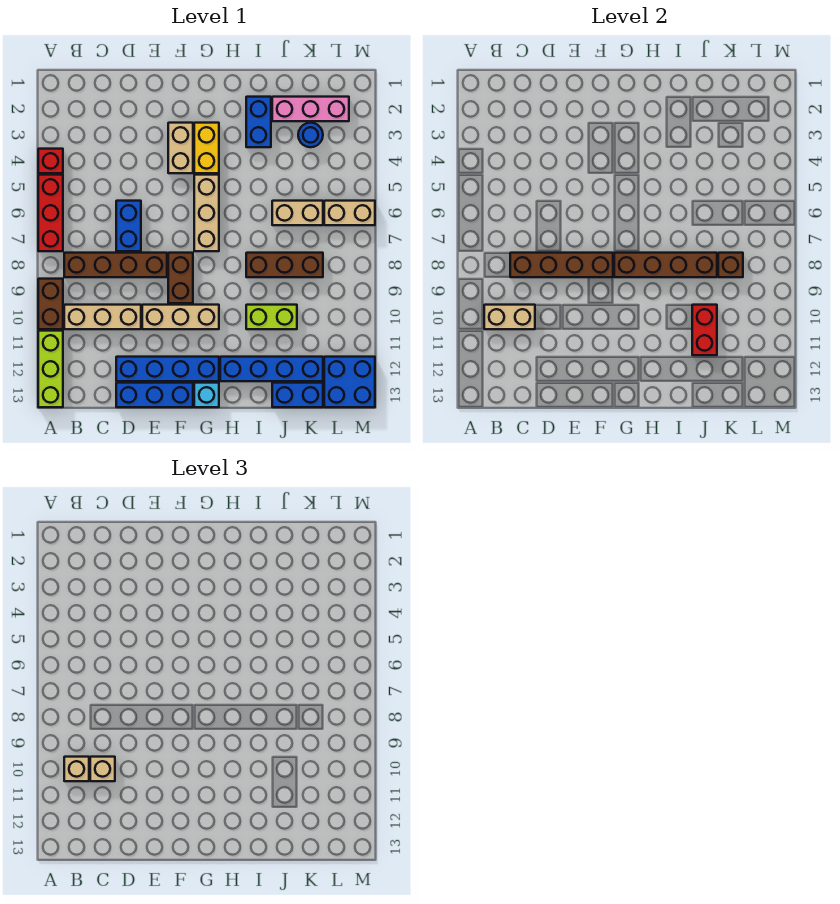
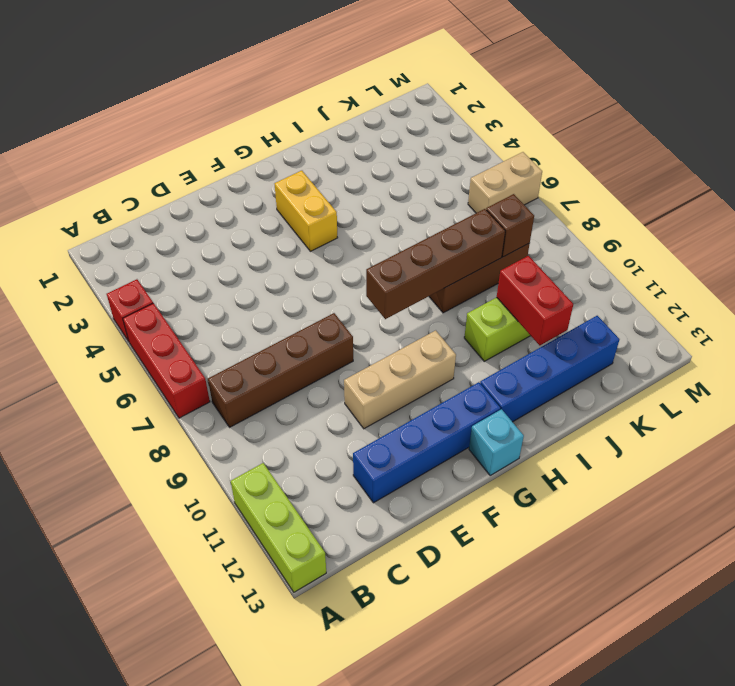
none -> brown 1x2 brick [38,279,63,329]
none -> tan 1x3 brick [64,305,141,329]
none -> blue 1x2 brick [116,201,141,251]
none -> blue 1x3 brick [116,383,193,407]

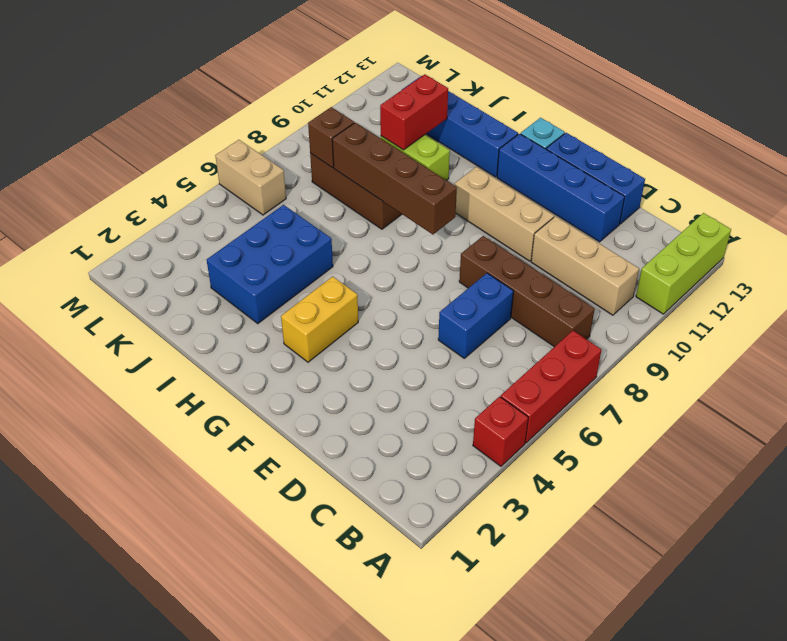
blue 2x3 brick [207,205,333,324] -> blue 1x2 brick [246,97,271,147]
none -> brown 1x2 brick [38,279,63,329]
none -> tan 1x2 brick [168,123,193,173]
none -> brown 1x2 brick [168,253,193,303]
none -> tan 1x3 brick [194,175,219,251]

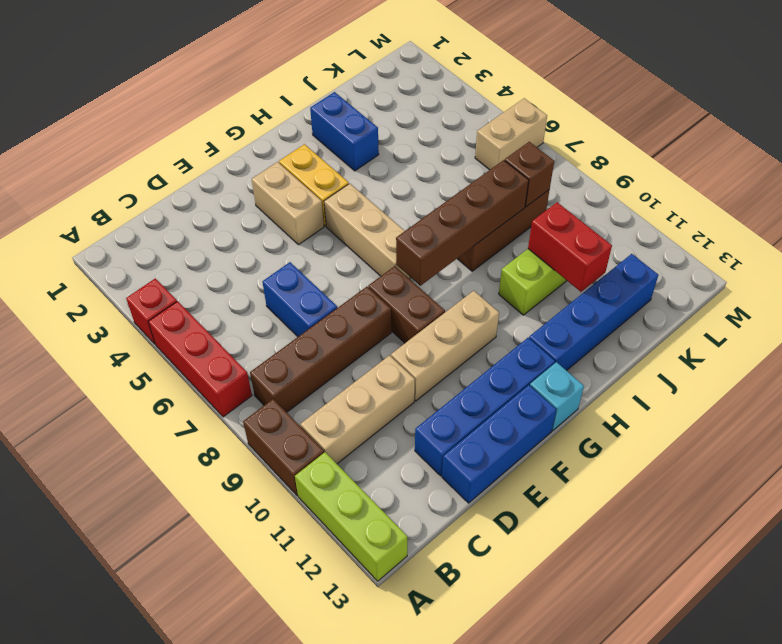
none -> pink 1x3 brick [272,97,349,121]
none -> tan 1x2 brick [272,201,323,225]
none -> blue 1x2 brick [272,383,323,407]
none -> blue 1x1 round brick [298,123,323,147]

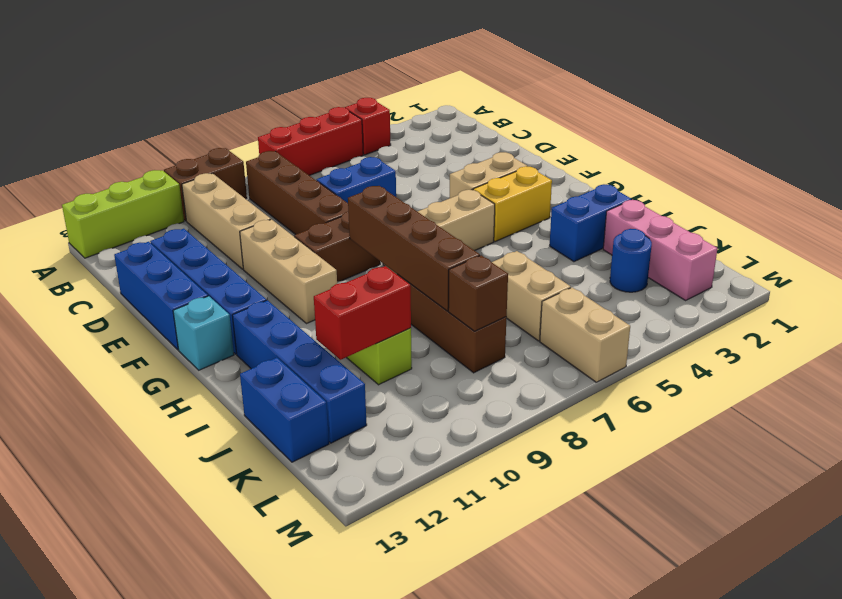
none -> blue 2x2 brick [324,357,375,407]
none -> tan 1x2 brick [484,305,535,329]
none -> brown 1x4 brick [510,253,613,277]
none -> tan 1x1 brick [64,757,89,781]

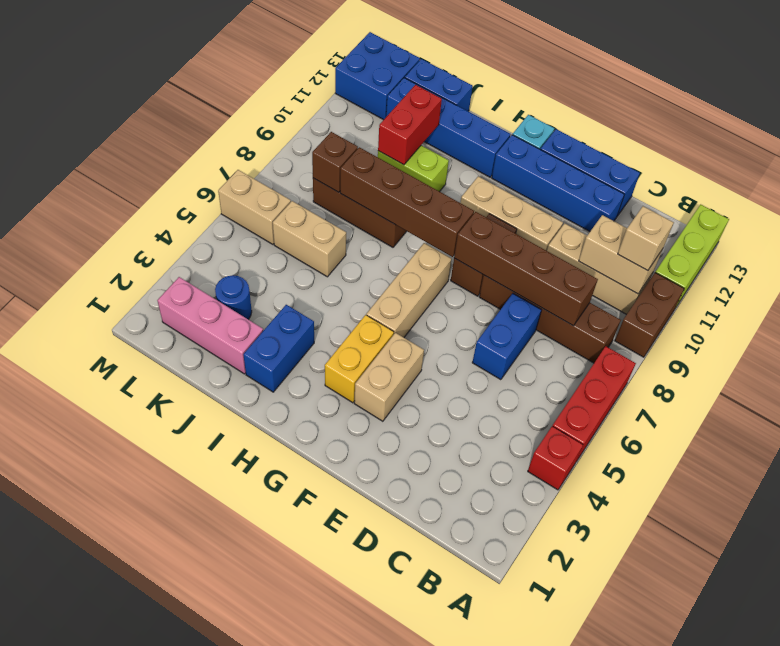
none -> tan 1x1 brick [90,757,115,781]

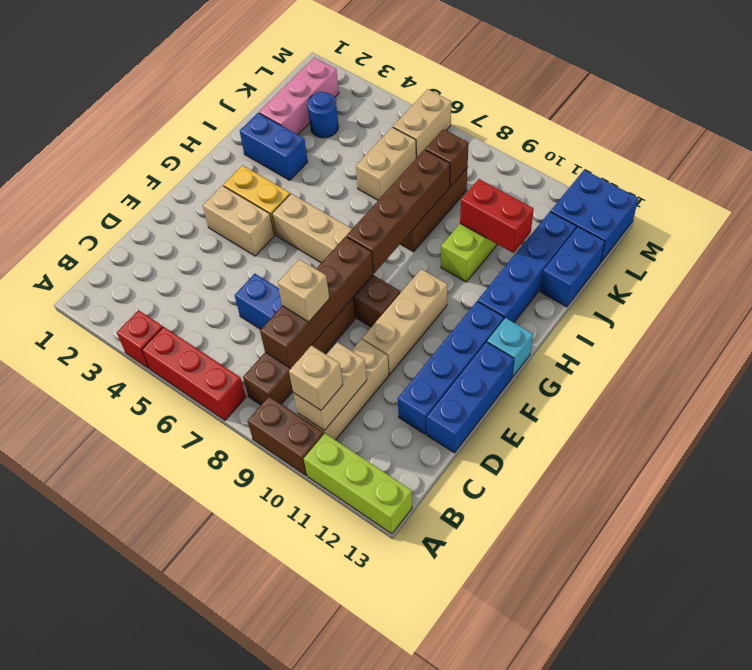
tan 1x1 brick [278,259,329,322] -> tan 1x1 brick moved to [90,757,115,781]

